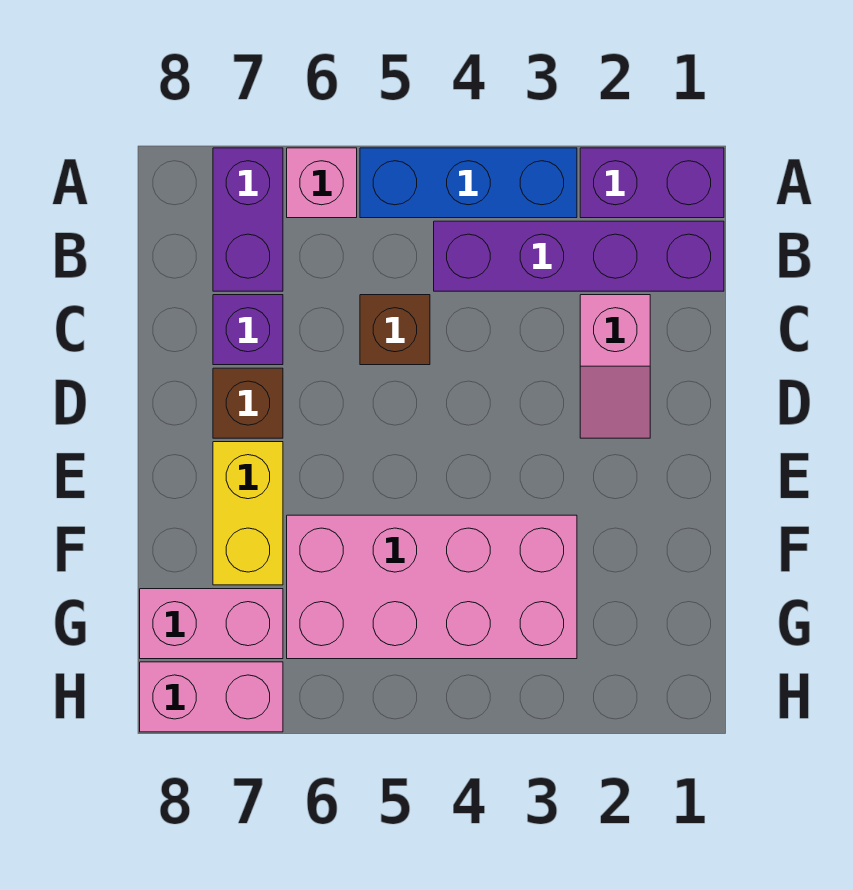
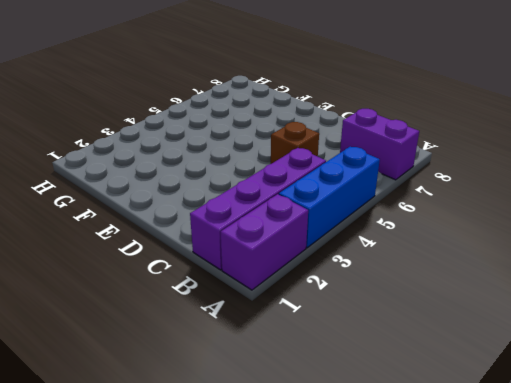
none -> pink 1x1 brick [287,148,357,218]
none -> pink 1x2 slope [580,295,650,438]
none -> purple 1x1 brick [213,295,283,365]

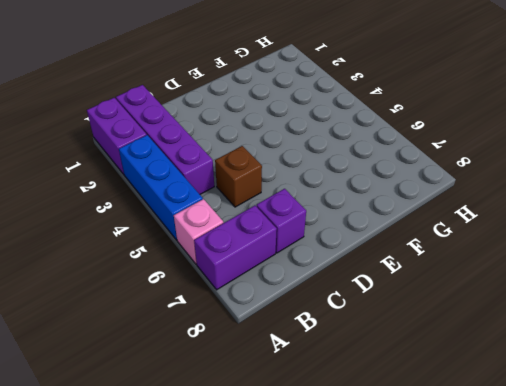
none -> pink 1x2 slope [580,295,650,438]
none -> brown 1x1 brick [213,368,283,438]
none -> yellow 1x2 brick [213,442,283,585]

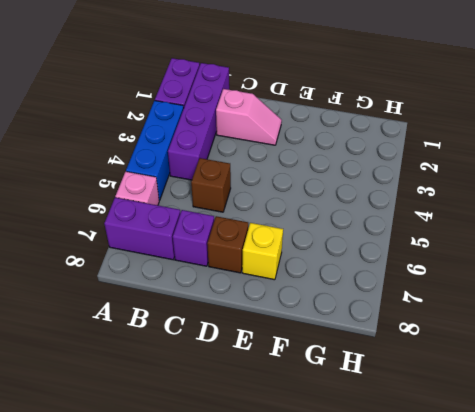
yellow 1x1 brick [242,223,283,280] -> yellow 1x2 brick [213,442,283,585]
none -> pink 2x4 brick [287,515,577,659]
none -> pink 1x2 brick [140,589,283,659]
none -> pink 1x2 brick [140,662,283,732]

